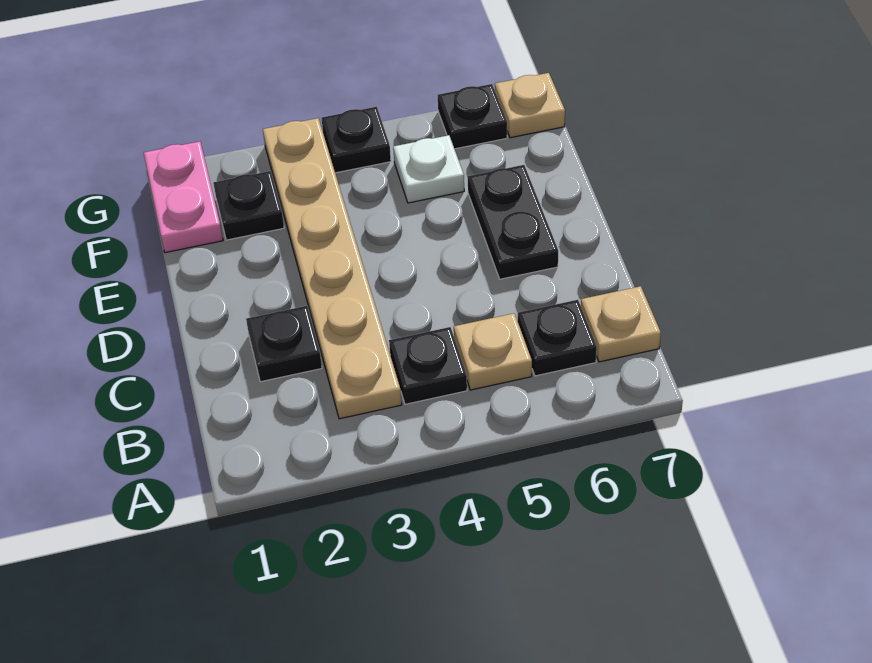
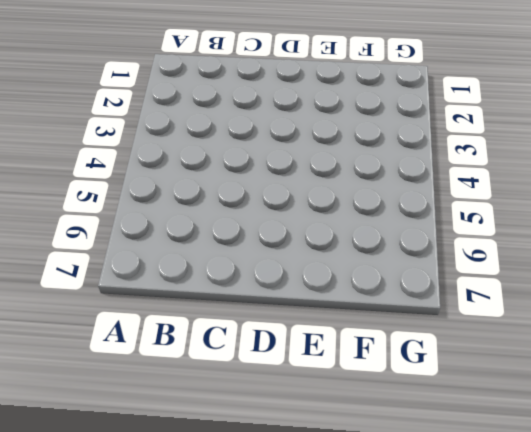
none -> tan 1x6 plate [263,118,402,419]
none -> black 1x1 plate [389,327,467,404]
none -> tan 1x1 plate [454,313,532,390]

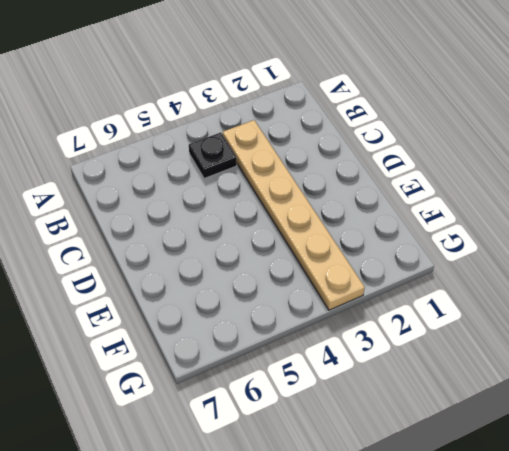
none -> tan 1x1 plate [454,313,532,390]
none -> black 1x1 plate [518,300,597,376]
none -> tan 1x1 plate [581,286,661,362]

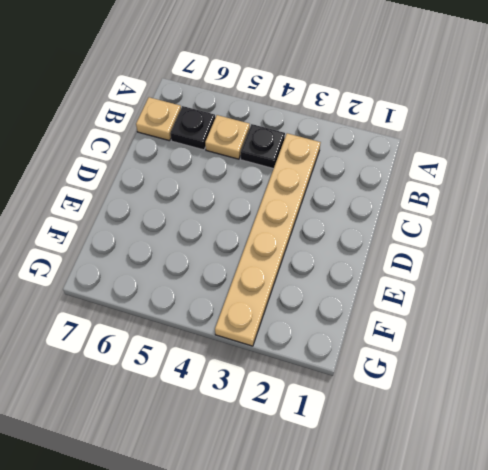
none -> black 1x1 plate [246,306,322,382]
none -> black 1x2 plate [468,165,558,279]
none -> pink 1x2 plate [144,141,223,253]

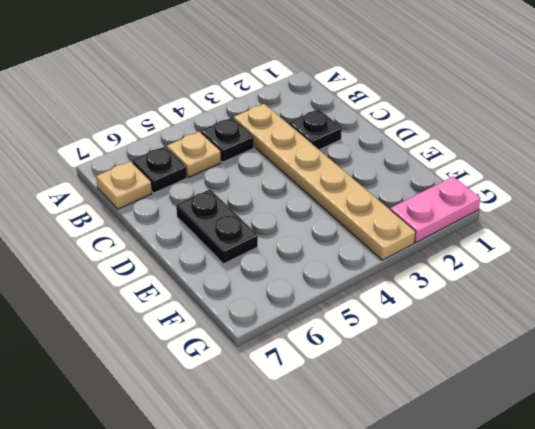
pink 1x2 plate [390,177,480,243] -> pink 1x2 plate turned to [144,141,223,253]
none -> black 1x1 plate [213,171,284,240]
none -> white 1x1 plate [393,135,464,203]
none -> black 1x1 plate [322,107,391,173]

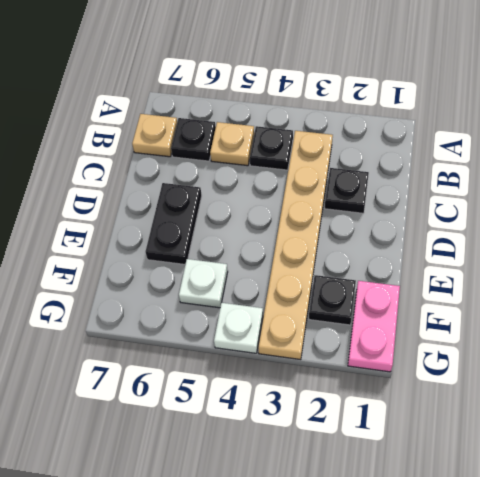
white 1x1 plate [214,303,263,353] -> black 1x1 plate [322,107,391,173]
none -> black 1x1 plate [438,84,507,149]
none -> tan 1x1 plate [495,73,565,138]

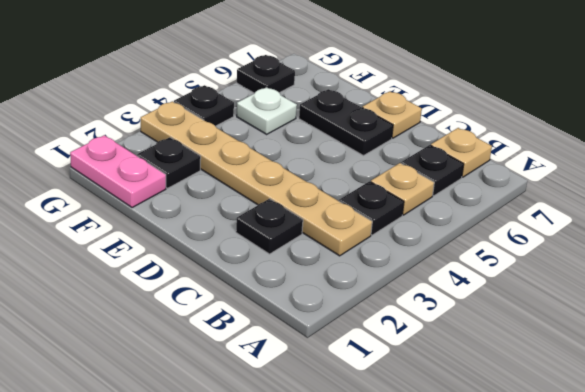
tan 1x1 plate [362,91,422,138] -> tan 1x1 plate moved to [495,73,565,138]

